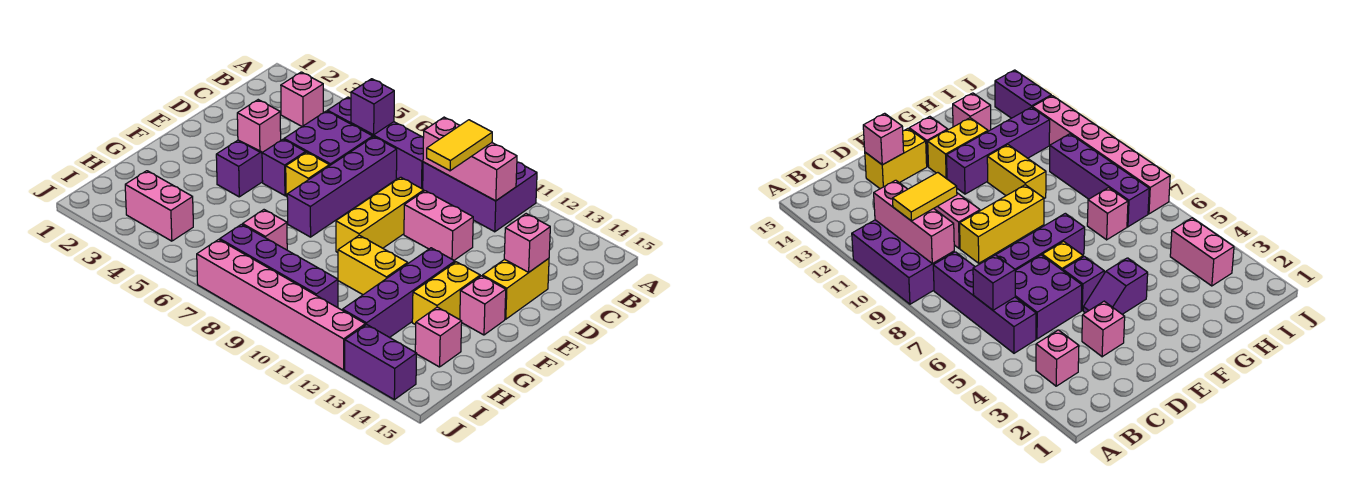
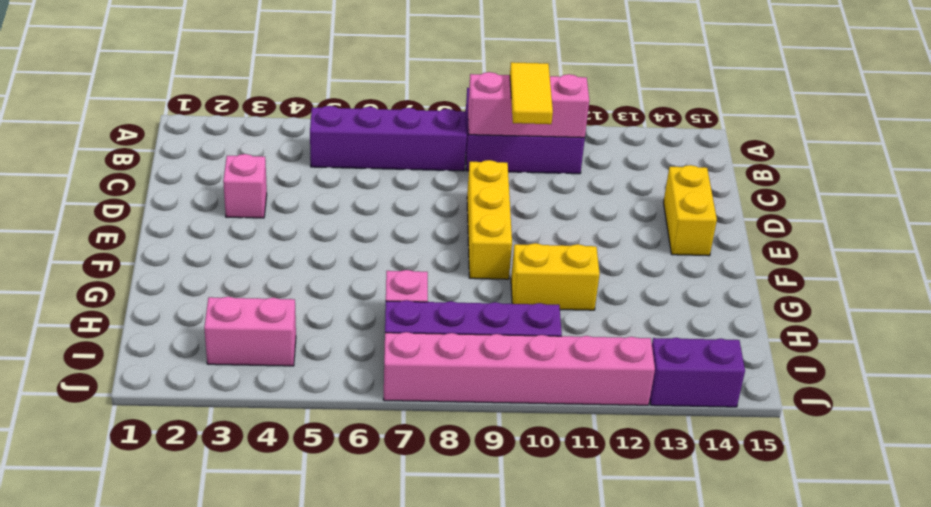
none -> pink 1x1 brick [281,72,323,126]
none -> purple 2x2 brick [284,111,373,166]
none -> purple 1x4 brick [287,137,397,237]

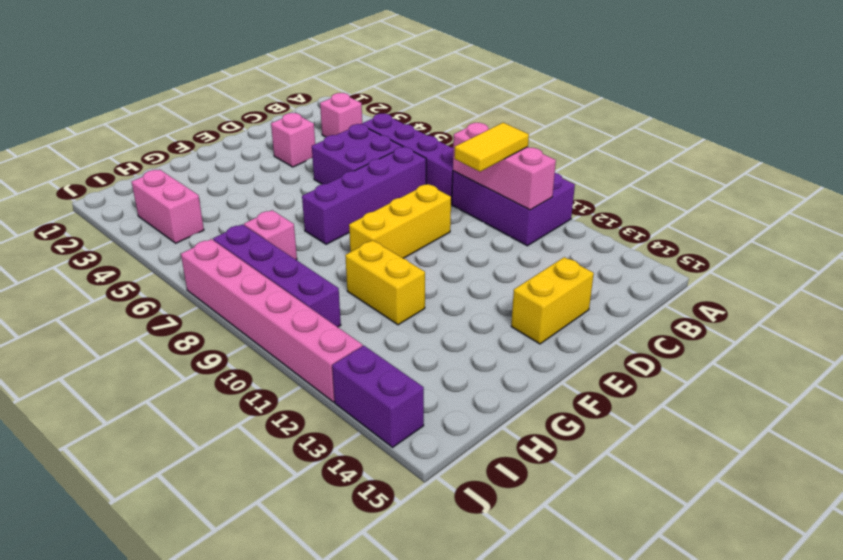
none -> pink 1x2 brick [404,191,473,260]
none -> purple 1x2 slope [216,140,263,197]
none -> purple 1x1 brick [262,139,306,196]

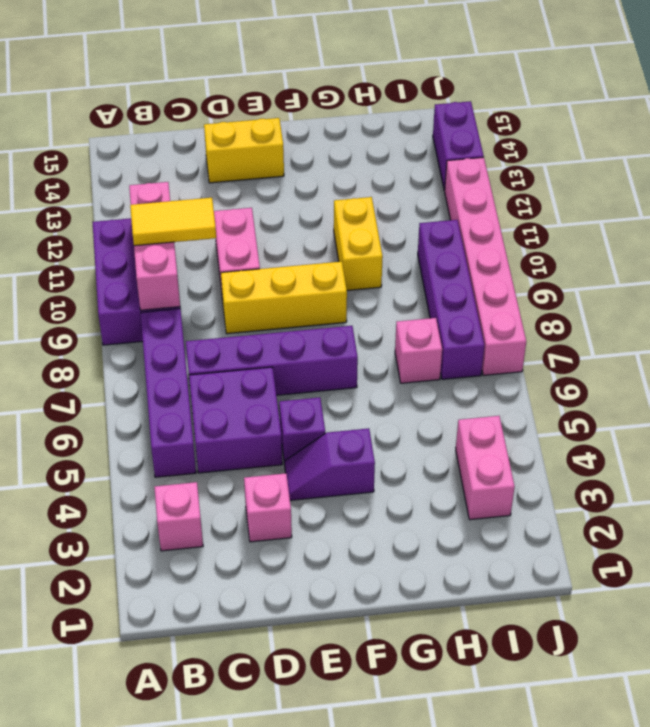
none -> yellow 1x1 brick [286,152,329,197]
none -> purple 1x4 brick [343,248,455,338]
none -> yellow 1x2 brick [412,262,480,325]

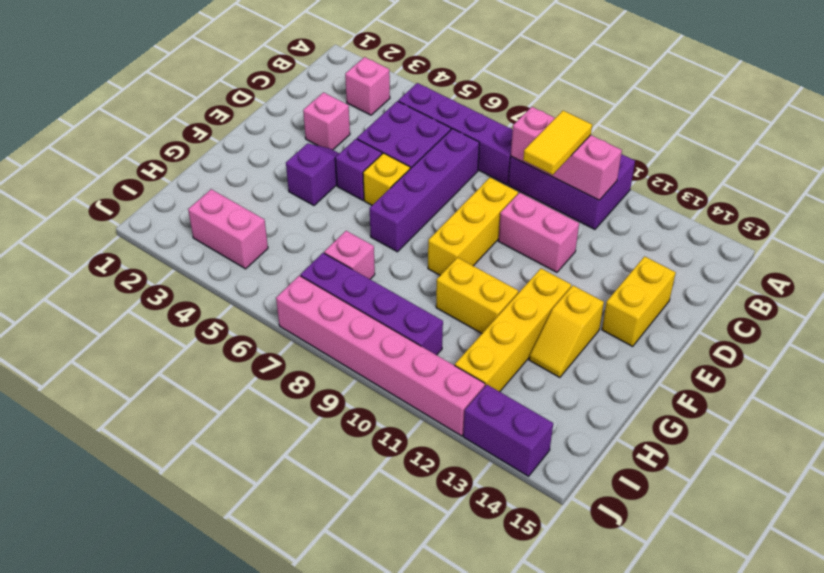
yellow 1x4 brick [455,269,571,392] -> purple 1x4 brick [343,248,455,338]
yellow 1x2 slope [529,285,604,378] -> yellow 1x2 brick [412,262,480,325]
none -> pink 1x1 brick [460,276,506,335]
none -> pink 1x1 brick [415,307,462,367]
none -> purple 1x1 brick [351,79,394,135]

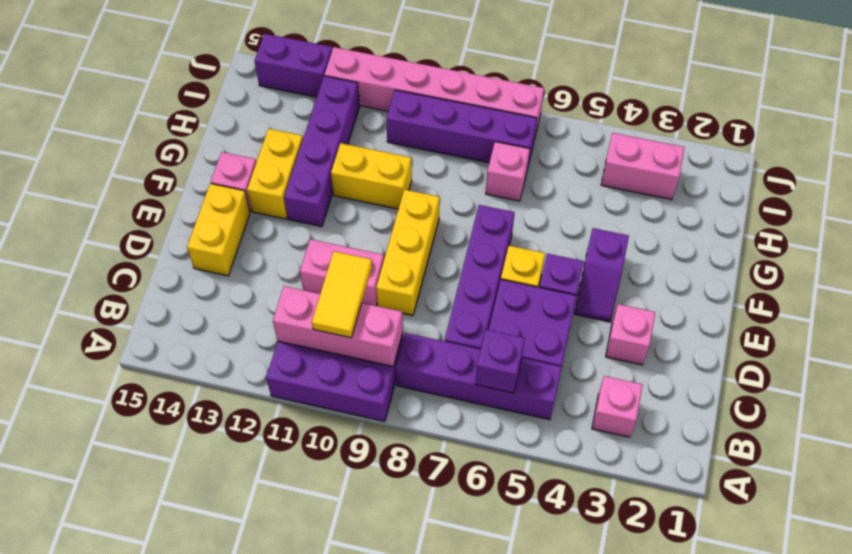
none -> pink 1x1 brick [415,307,462,367]
none -> pink 1x1 brick [504,214,550,272]

